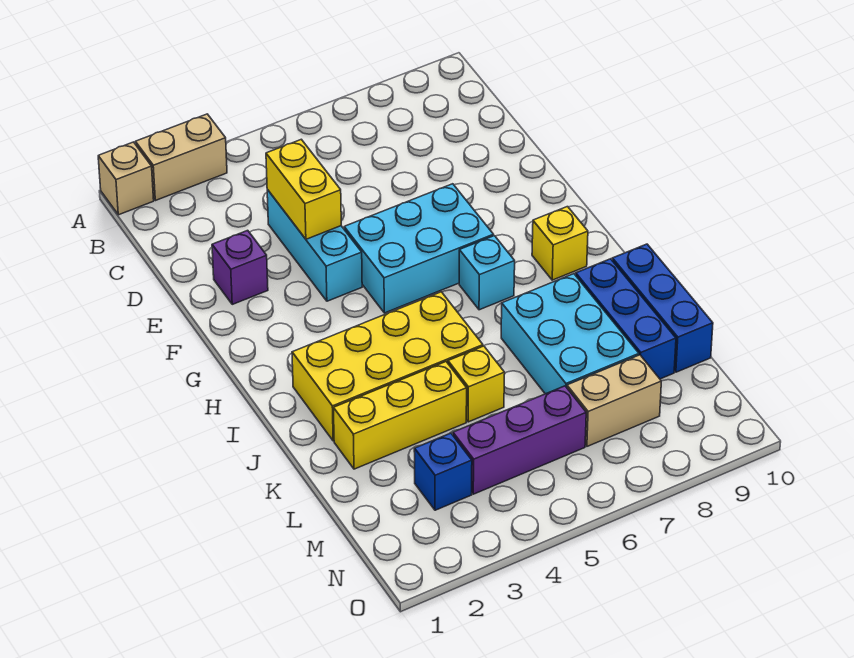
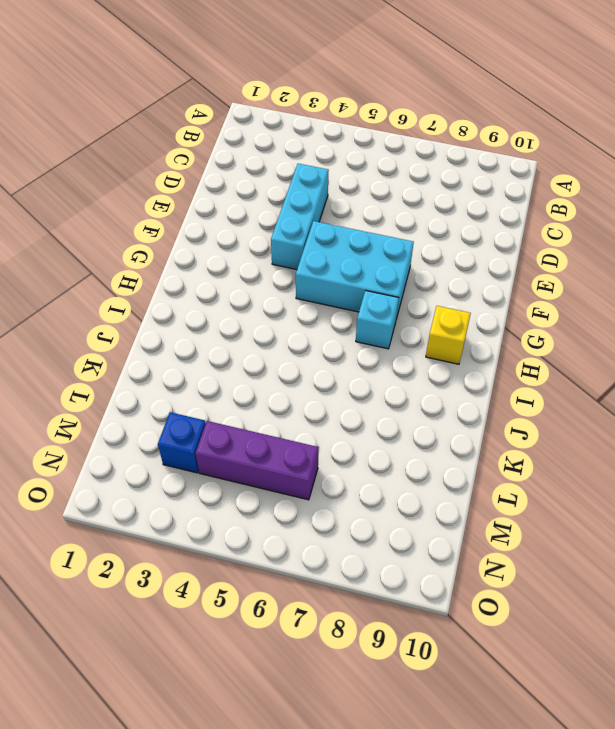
none -> tan 1x1 brick [98,142,154,215]
none -> tan 1x2 brick [135,114,227,201]
none -> purple 1x1 brick [212,230,268,304]

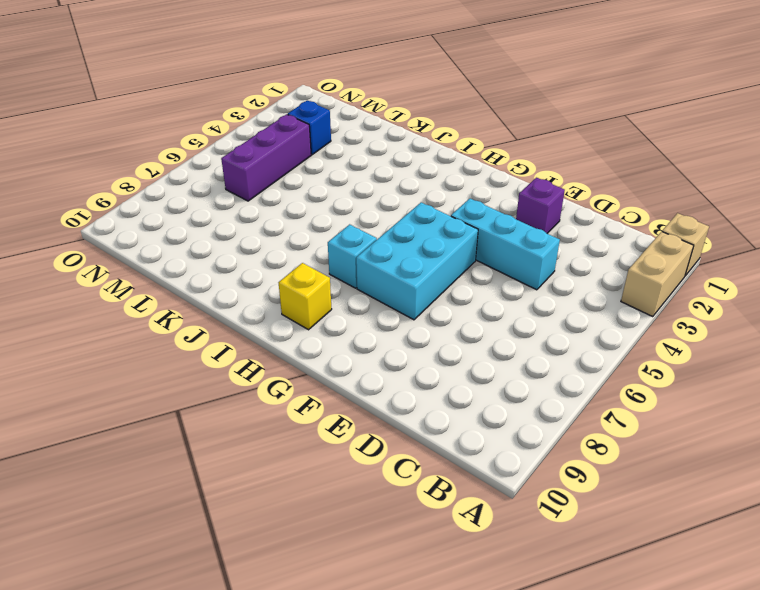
none -> yellow 2x4 brick [292,292,483,441]
none -> cyan 2x3 brick [501,274,639,394]
none -> blue 1x3 brick [576,259,676,379]

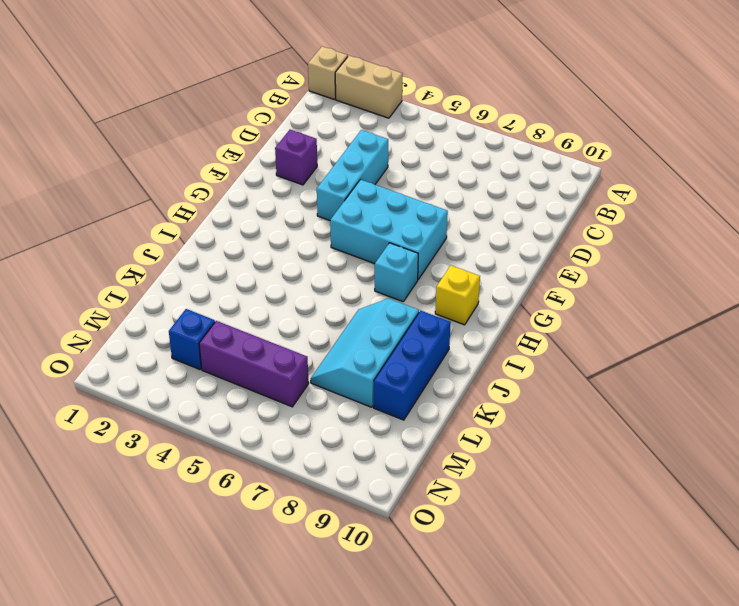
cyan 2x3 slope [311,298,419,407] -> cyan 2x3 brick [501,274,639,394]
none -> yellow 2x4 brick [292,292,483,441]
none -> blue 1x3 brick [612,244,713,372]
none -> yellow 1x3 brick [333,362,467,469]

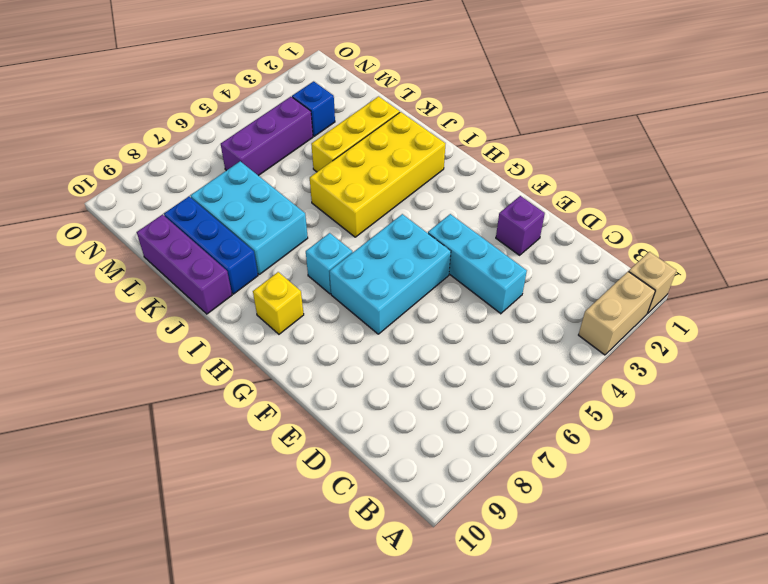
purple 1x3 brick [137,214,232,314] -> blue 1x3 brick [612,244,713,372]
none -> yellow 1x1 brick [448,346,505,422]
none -> tan 1x2 brick [567,355,661,446]
none -> yellow 1x2 brick [266,139,341,239]

